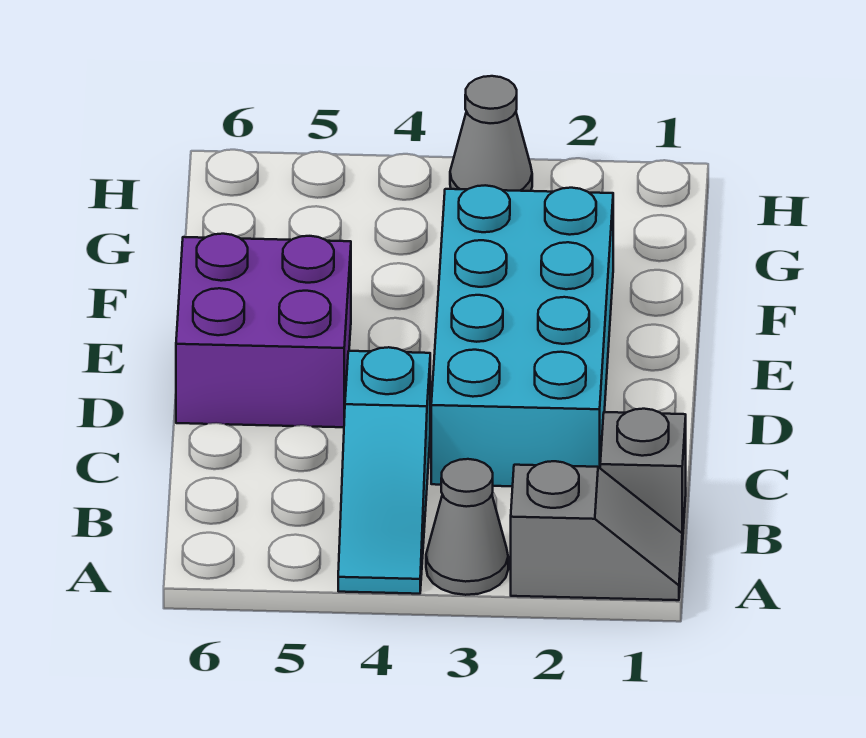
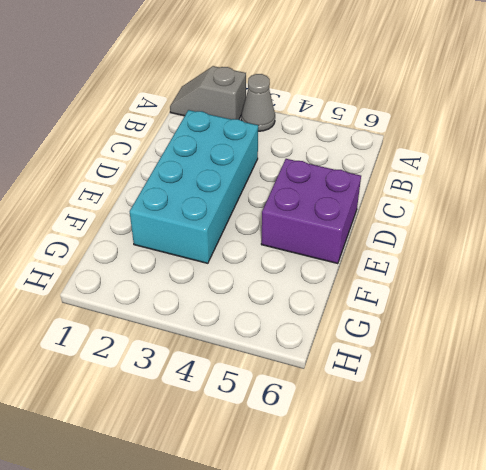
none -> cyan 1x3 slope [338,347,430,594]
none -> grey 1x1 brick [600,409,686,544]

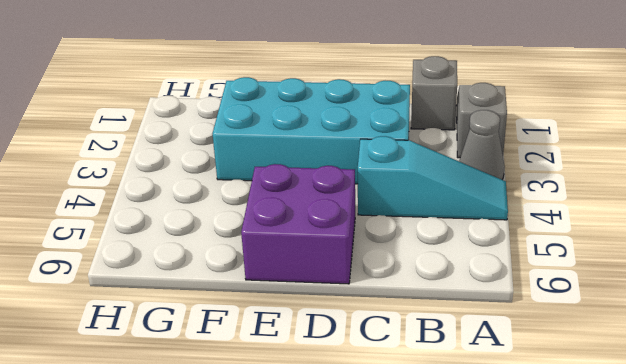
none -> grey 1x1 cone [450,76,532,191]

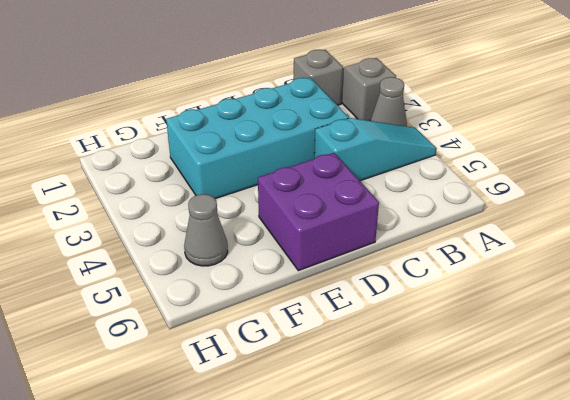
grey 1x1 cone [184,194,228,266] -> grey 1x1 cone moved to [450,76,532,191]

